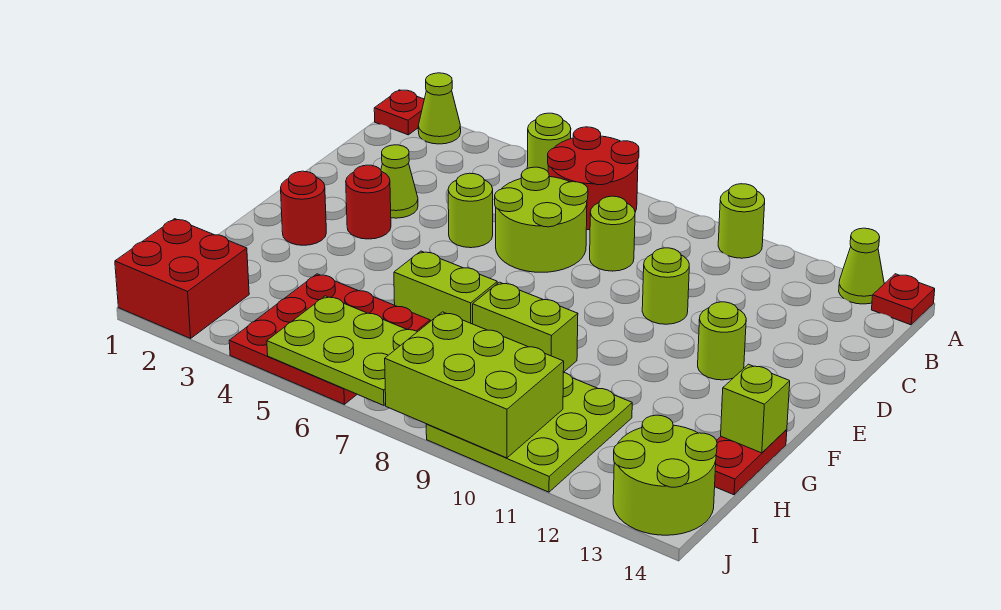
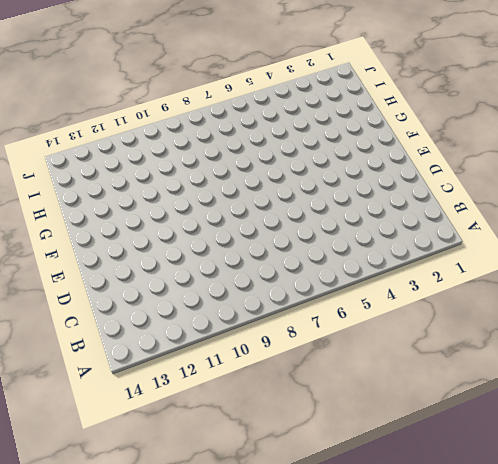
none -> red 1x1 plate [374,90,424,135]
none -> lime 1x1 cone [418,73,461,144]
none -> lime 1x1 round brick [527,113,571,171]

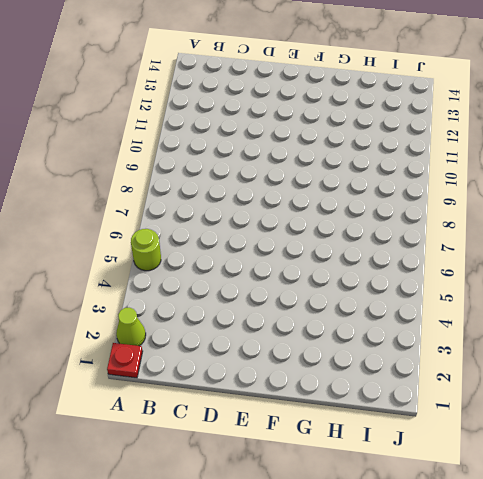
none -> red 2x2 round brick [548,127,639,230]
none -> lime 1x1 round brick [718,184,765,258]
none -> lime 1x1 cone [839,228,884,304]

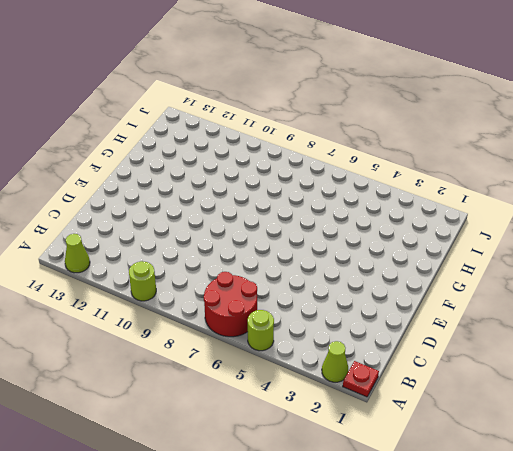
none -> red 1x1 plate [872,274,935,325]
none -> lime 2x2 round brick [495,167,588,272]
none -> lime 1x1 round brick [590,196,635,271]

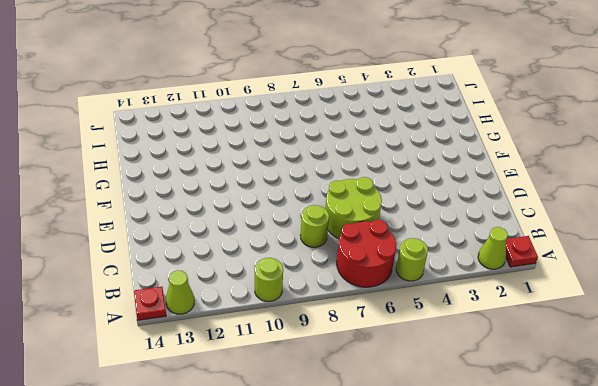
none -> lime 1x1 cone [381,145,418,218]
none -> lime 1x1 round brick [448,173,493,248]
none -> lime 1x1 round brick [642,248,689,324]

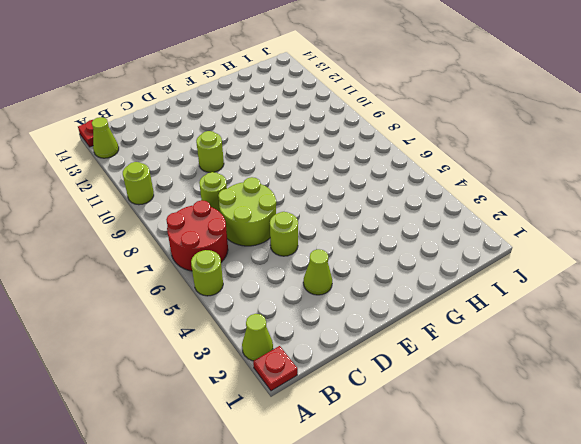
none -> red 1x1 round brick [346,165,391,239]
none -> lime 1x1 round brick [698,302,746,380]
none -> red 1x1 round brick [281,171,326,245]

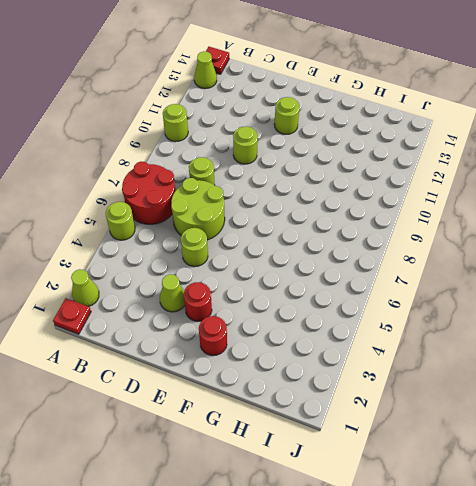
none -> lime 1x2 brick [394,251,497,324]
none -> lime 1x2 brick [473,282,578,372]
none -> red 1x2 plate [715,430,787,495]

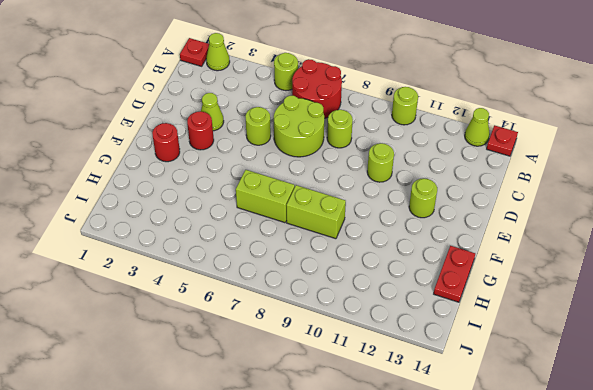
none -> red 3x3 plate [229,274,430,404]
none -> lime 3x3 plate [426,372,632,492]
none -> red 2x2 brick [115,219,249,338]

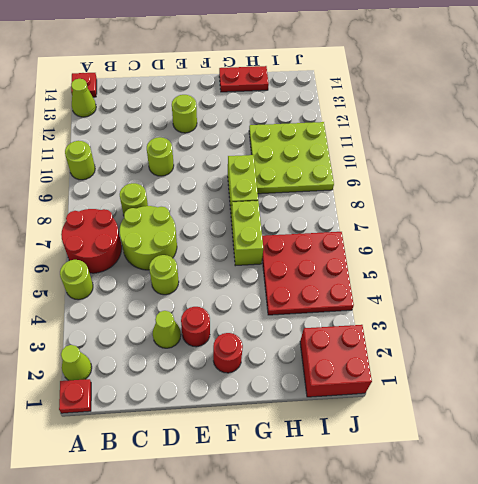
none -> lime 2x2 round brick [613,415,717,535]
none -> lime 1x1 brick [721,364,790,453]
none -> lime 2x3 plate [267,296,417,405]

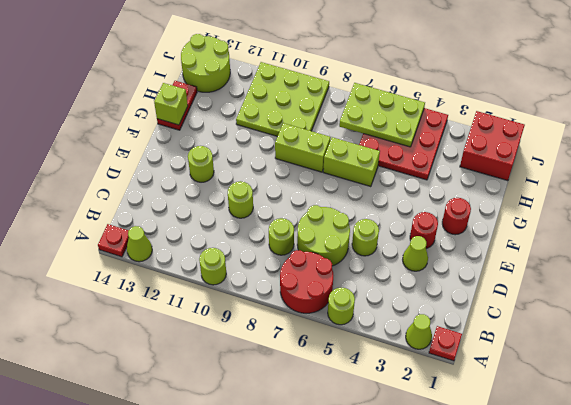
none -> lime 2x3 brick [385,312,564,458]

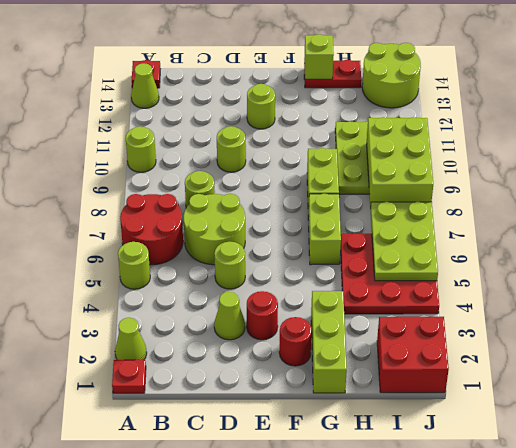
lime 1x3 brick [311,291,347,393] -> none

